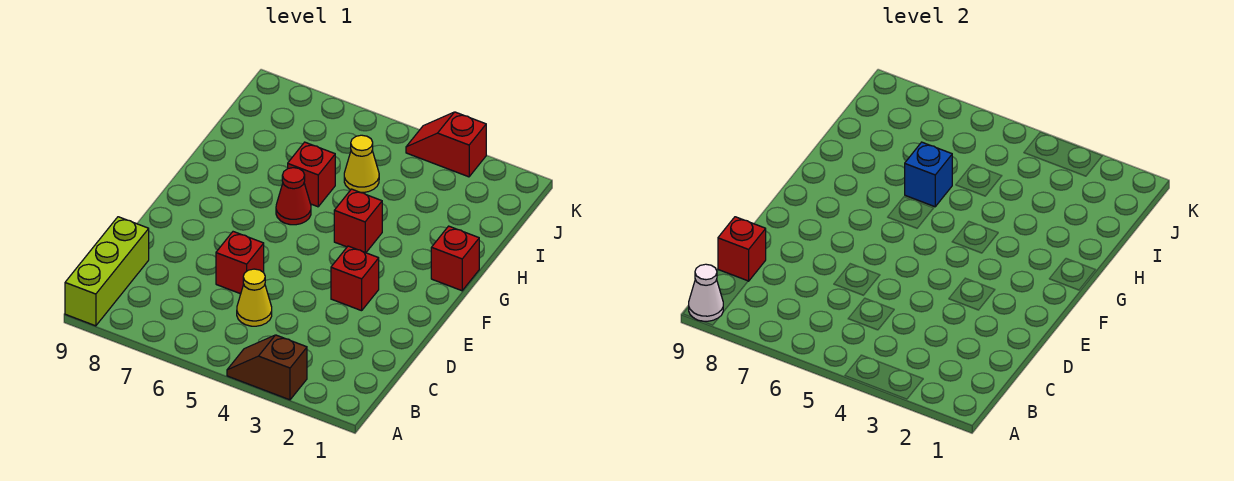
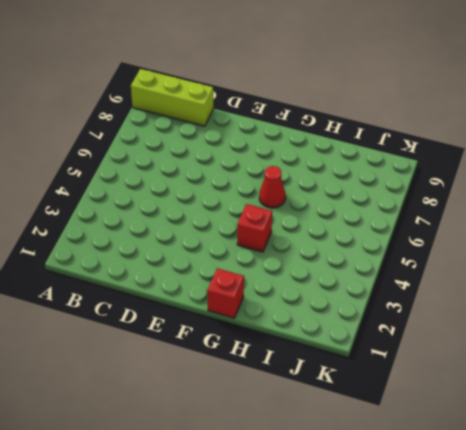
none -> brown 1x2 slope [227,335,307,400]
none -> yellow 1x1 cone [237,269,272,326]
none -> red 1x1 brick [216,232,264,294]

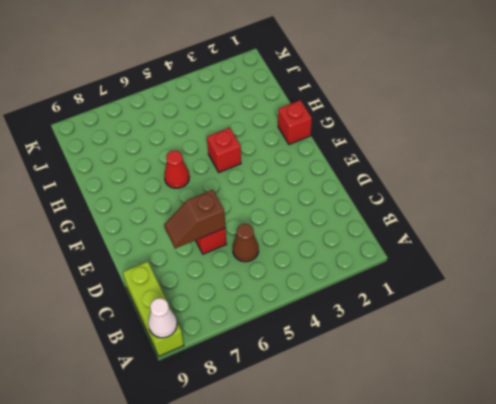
brown 1x1 cone [233,224,259,262] -> yellow 1x1 cone [237,269,272,326]
brown 1x2 slope [164,190,225,248] -> brown 1x2 slope moved to [227,335,307,400]
none -> red 1x1 brick [331,246,379,311]
none -> red 1x1 brick [288,142,335,207]
none -> yellow 1x1 cone [344,135,379,192]

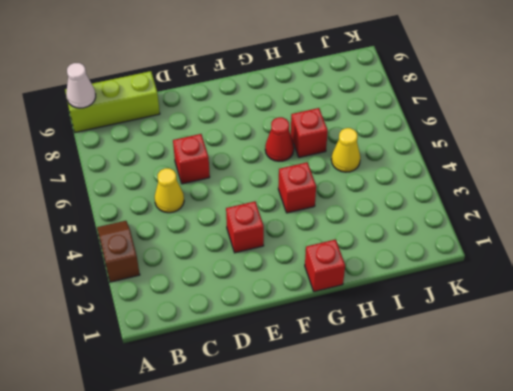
none -> red 1x2 slope [406,112,486,177]
none -> red 1x1 brick [718,217,766,281]
none -> blue 1x1 brick [905,142,952,207]

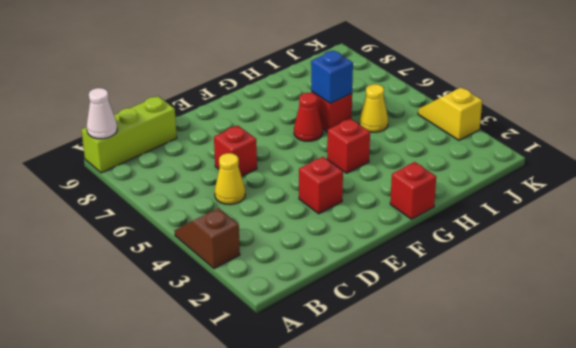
yellow 1x2 slope [418,87,482,140] -> red 1x2 slope [406,112,486,177]
none -> red 1x1 brick [718,217,766,281]

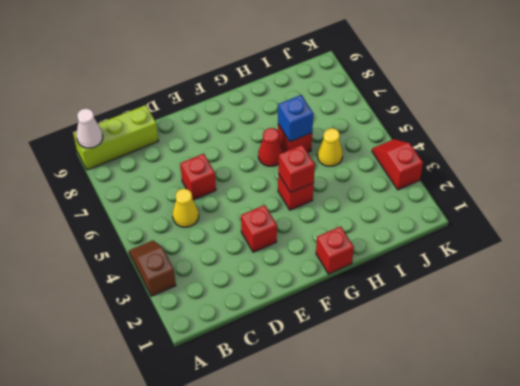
red 1x1 brick [278,145,315,193] -> red 1x1 brick moved to [718,217,766,281]

